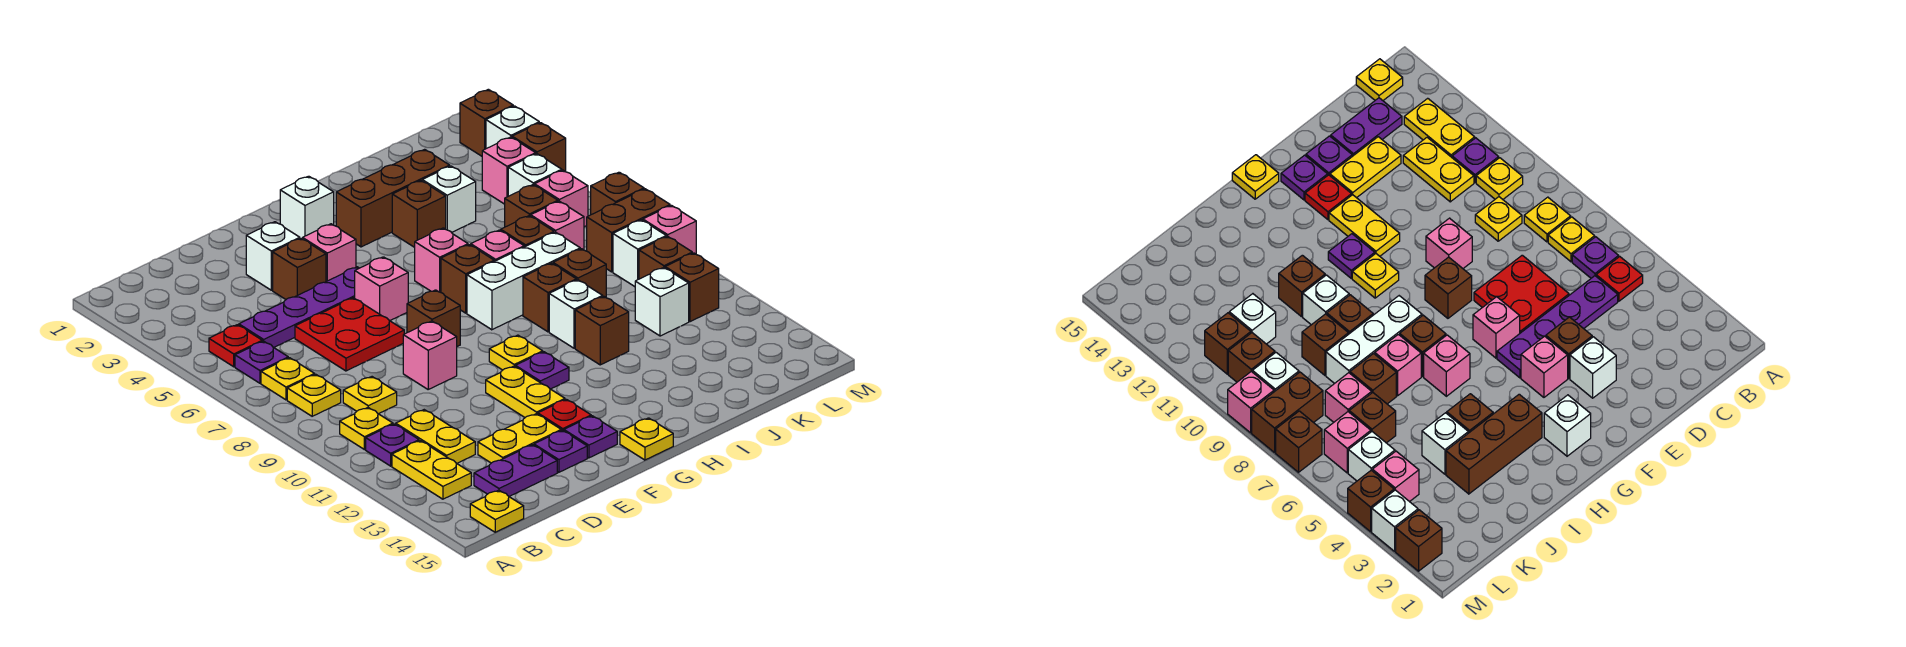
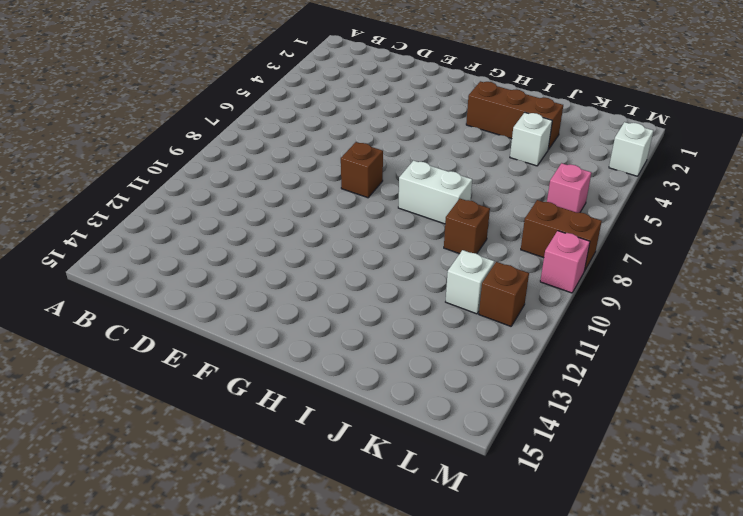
white 1x2 brick [398,160,472,224] -> white 1x3 brick [467,232,580,330]
none -> red 1x1 plate [209,325,262,367]
none -> purple 1x1 plate [235,341,288,383]
none -> yellow 1x1 plate [261,358,315,400]
none -> yellow 1x1 plate [287,374,341,416]

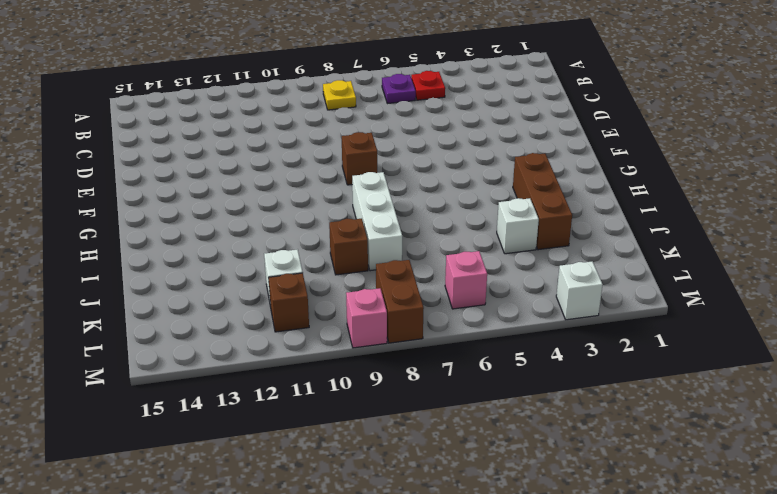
none -> yellow 1x1 plate [261,358,315,400]
none -> yellow 1x1 plate [340,408,393,450]
none -> purple 1x1 plate [366,424,419,466]
none -> yellow 1x2 plate [392,441,471,499]

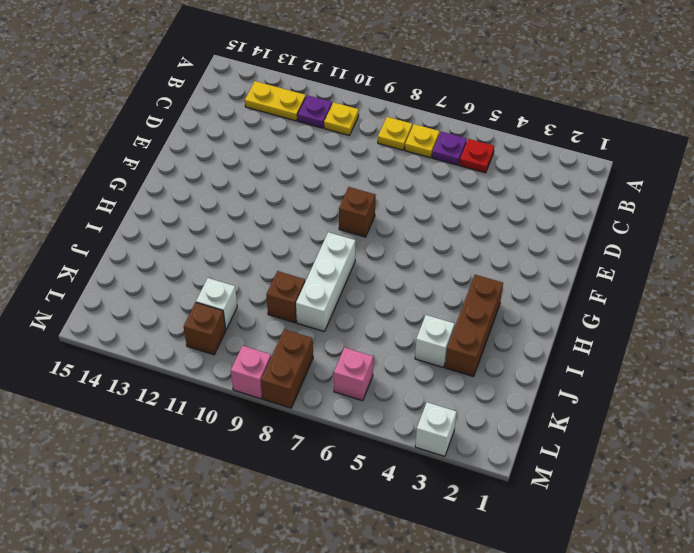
none -> yellow 1x1 plate [470,490,524,532]
none -> purple 1x4 plate [239,267,359,348]
none -> yellow 1x1 plate [343,377,397,414]
none -> yellow 1x2 plate [396,410,475,463]

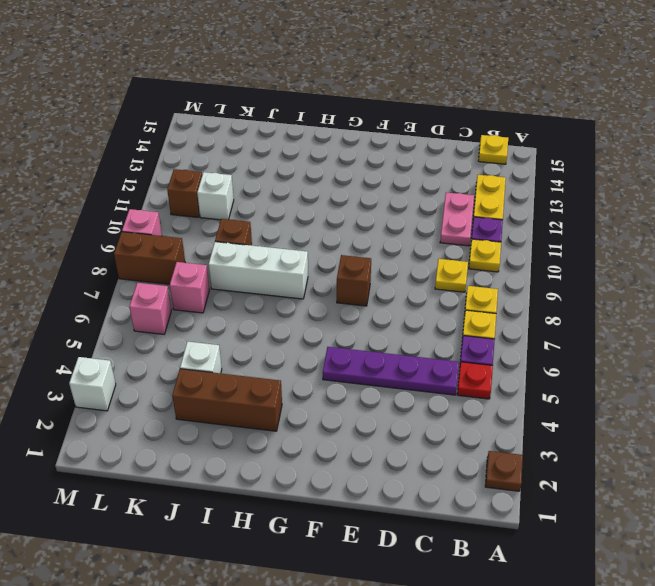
brown 1x1 plate [485,451,523,491] -> none
pink 1x2 plate [440,192,474,246] -> yellow 1x2 plate [396,410,475,463]
none -> purple 1x2 plate [474,445,557,496]
none -> red 2x2 plate [295,298,404,371]
none -> yellow 1x2 plate [478,414,561,463]
none -> white 1x1 brick [246,222,300,290]

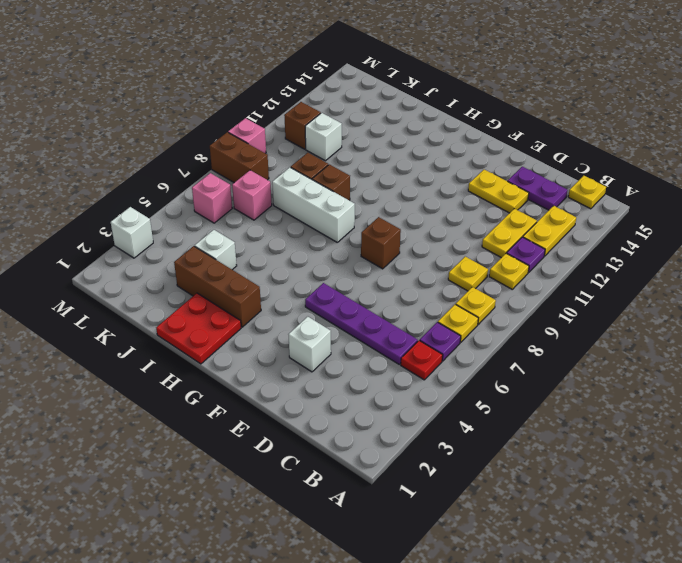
red 2x2 plate [156,293,241,364] -> red 2x2 plate moved to [295,298,404,371]
none -> brown 1x1 brick [273,238,326,299]
none -> pink 1x1 brick [403,321,457,389]
none -> purple 1x1 plate [534,430,587,472]
none -> pink 1x1 brick [303,224,356,282]

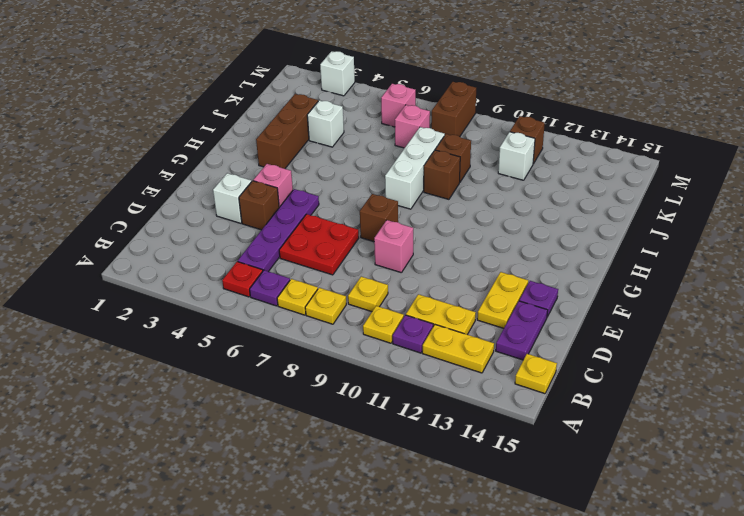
none -> pink 1x1 brick [355,257,408,321]
none -> yellow 1x2 plate [486,366,565,417]
none -> red 1x1 plate [538,399,591,431]
none -> purple 1x1 plate [564,416,617,458]

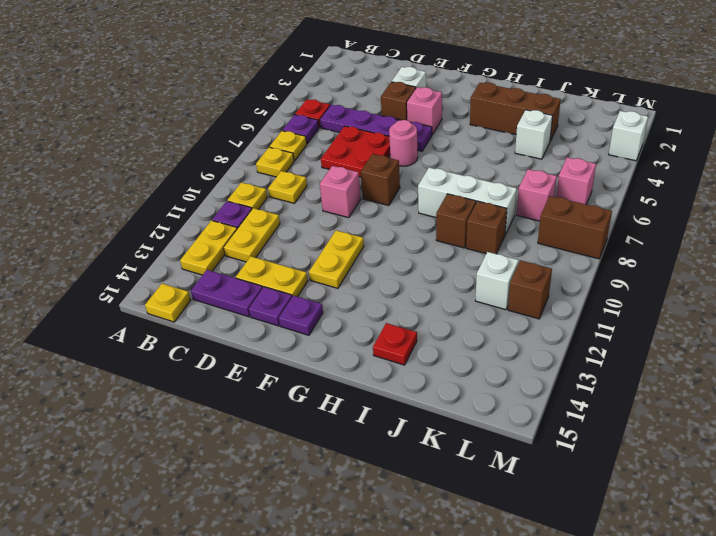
pink 1x1 round brick [389,120,418,166] -> pink 1x1 brick [355,257,408,321]
red 1x1 plate [373,323,417,365] -> red 1x1 plate moved to [538,399,591,431]
none -> white 1x1 brick [280,176,334,239]
none -> yellow 1x1 plate [489,335,543,370]
none -> purple 1x1 plate [515,352,569,389]
none -> yellow 1x1 plate [620,418,673,460]

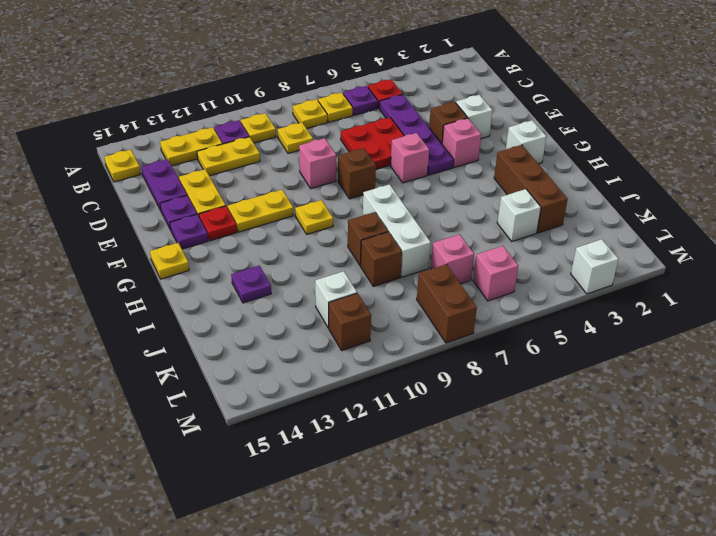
purple 1x1 plate [231,266,271,303] -> purple 1x1 plate moved to [515,352,569,389]
none -> pink 1x1 brick [415,228,468,292]
none -> brown 1x1 brick [441,245,494,313]
none -> brown 1x1 brick [392,180,446,247]
none -> pink 1x1 brick [471,230,524,261]

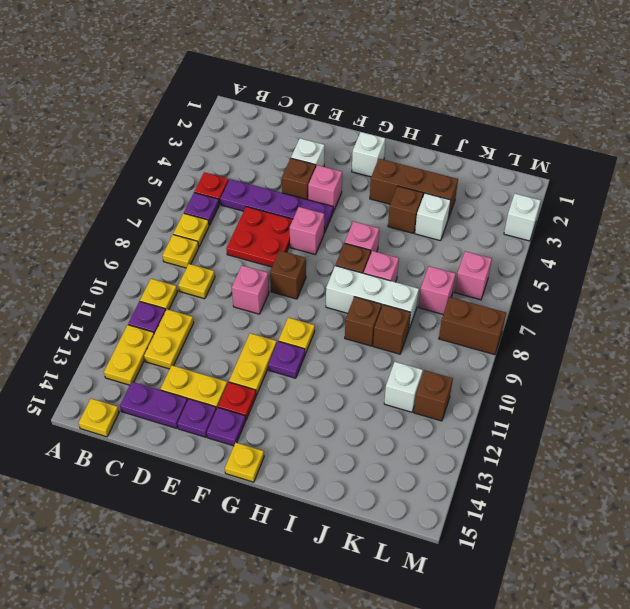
none -> white 1x1 brick [549,280,603,348]
none -> brown 1x1 brick [575,296,629,365]
none -> brown 1x1 brick [501,216,554,247]
none -> brown 1x1 brick [505,185,558,227]

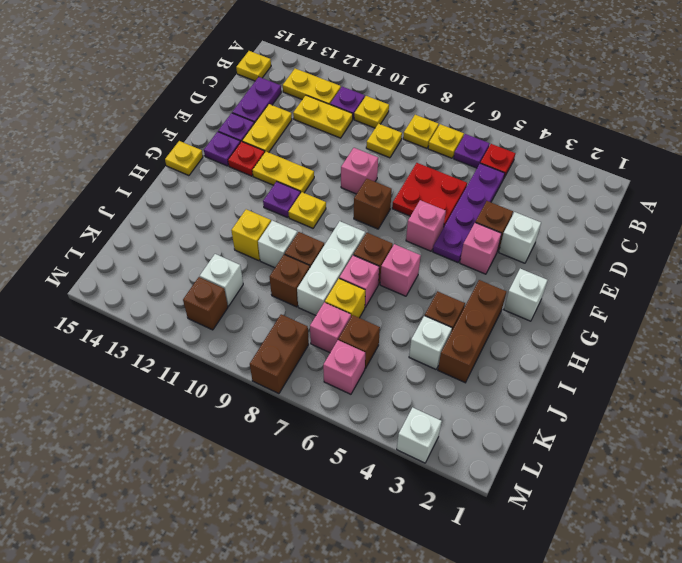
yellow 1x1 brick [231,209,271,261] -> brown 1x1 brick [575,296,629,365]
yellow 1x1 brick [325,279,365,318] -> brown 1x1 brick [501,216,554,247]
none -> pink 1x1 brick [482,137,536,204]
none -> white 1x1 brick [508,154,562,196]
none -> white 1x1 brick [613,220,666,287]
none -> brown 1x1 brick [639,236,692,279]

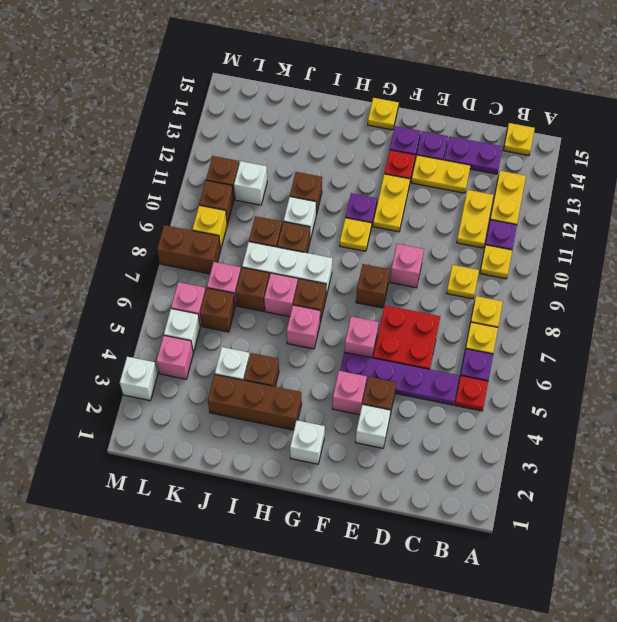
yellow 1x1 brick [192,205,227,249] -> white 1x1 brick [613,220,666,287]
none -> brown 1x1 brick [460,89,513,156]
none -> brown 1x1 brick [512,123,566,172]
none -> brown 1x1 brick [591,172,644,215]
none -> pink 1x1 brick [643,205,696,254]

